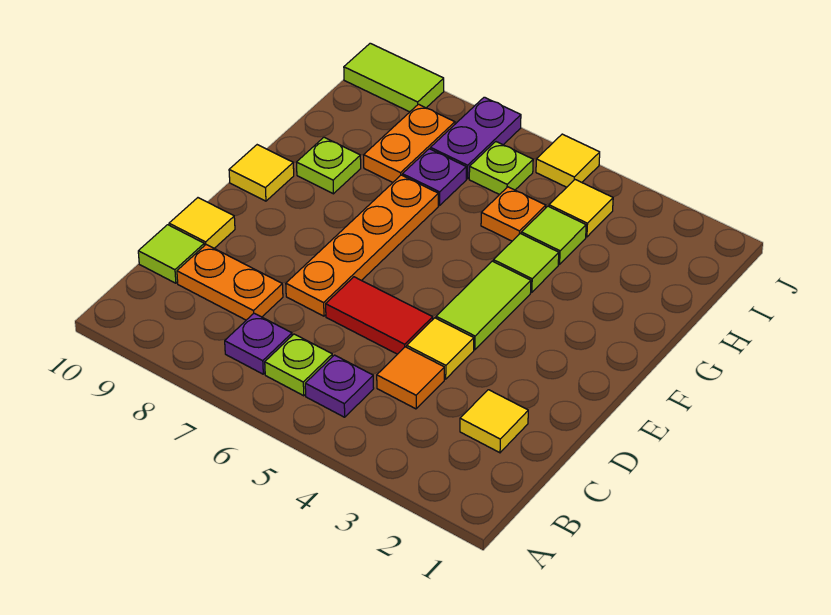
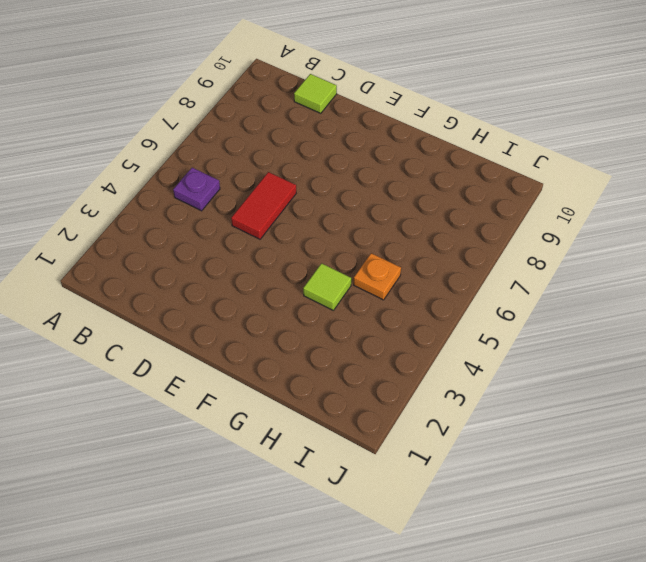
none -> lime 1x1 plate [265,334,333,396]
none -> purple 1x1 plate [225,313,292,374]
none -> yellow 1x1 tile [460,390,528,453]

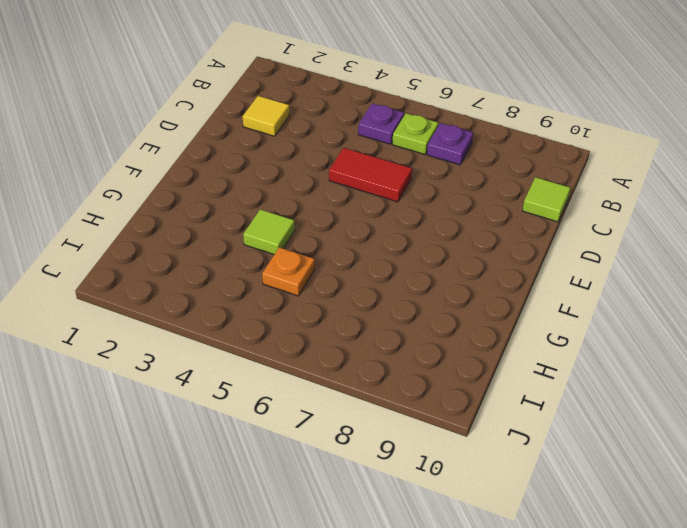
none -> orange 1x1 tile [377,347,444,409]
none -> orange 1x2 plate [177,245,283,320]
none -> yellow 1x1 tile [407,318,474,379]

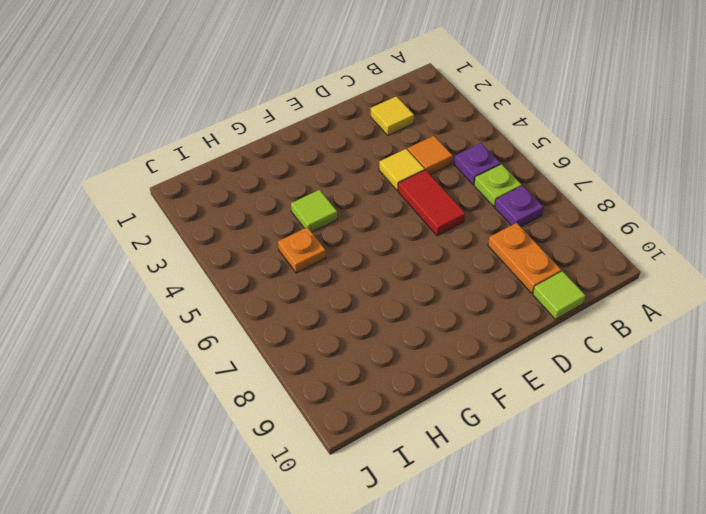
none -> orange 1x4 plate [286,175,438,316]
none -> yellow 1x1 tile [169,198,235,248]
none -> lime 1x2 tile [436,261,531,350]

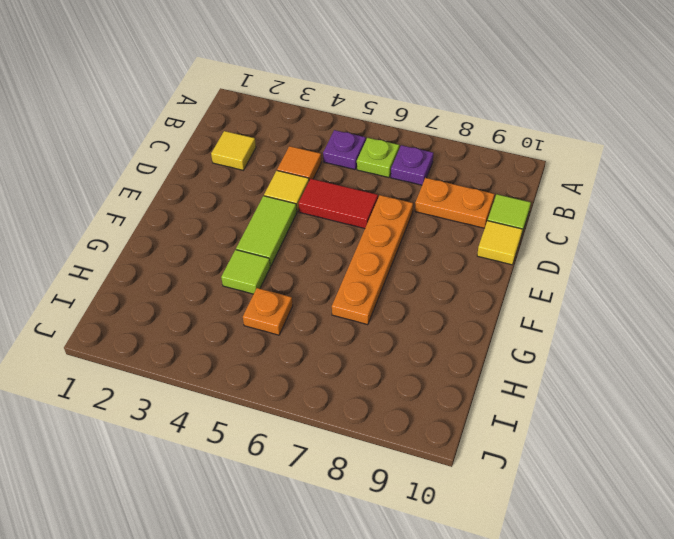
none -> yellow 1x1 tile [229,145,294,201]
none -> lime 1x1 plate [297,137,361,194]
none -> lime 1x1 tile [521,206,586,264]

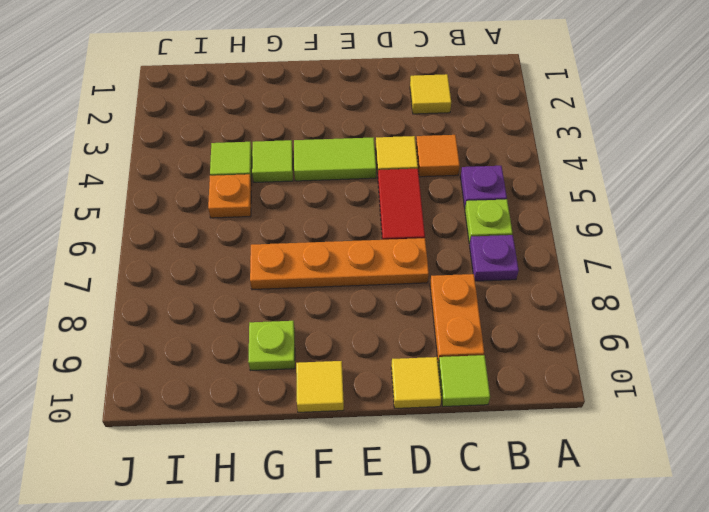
none -> purple 1x1 plate [402,149,466,205]
none -> orange 1x2 plate [364,104,455,182]
none -> yellow 1x1 tile [549,180,613,237]

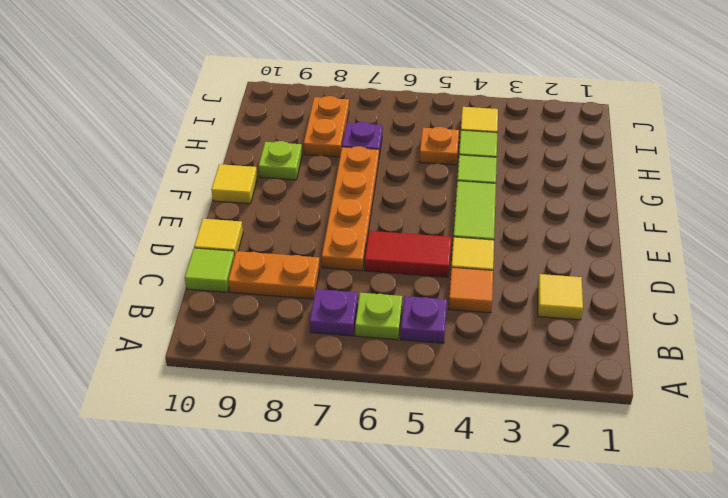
none -> lime 1x1 plate [469,142,533,195]
none -> purple 1x2 plate [430,97,521,179]
none -> yellow 1x1 tile [536,134,600,187]

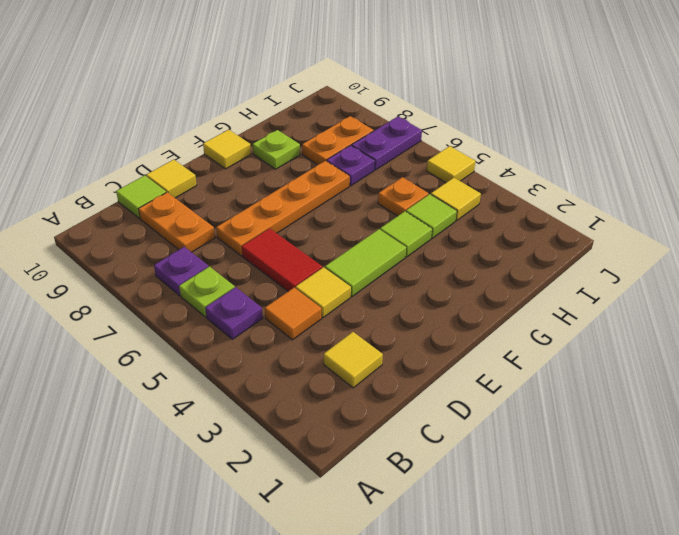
none -> lime 1x1 plate [469,142,533,195]
none -> lime 1x2 tile [344,43,444,112]

